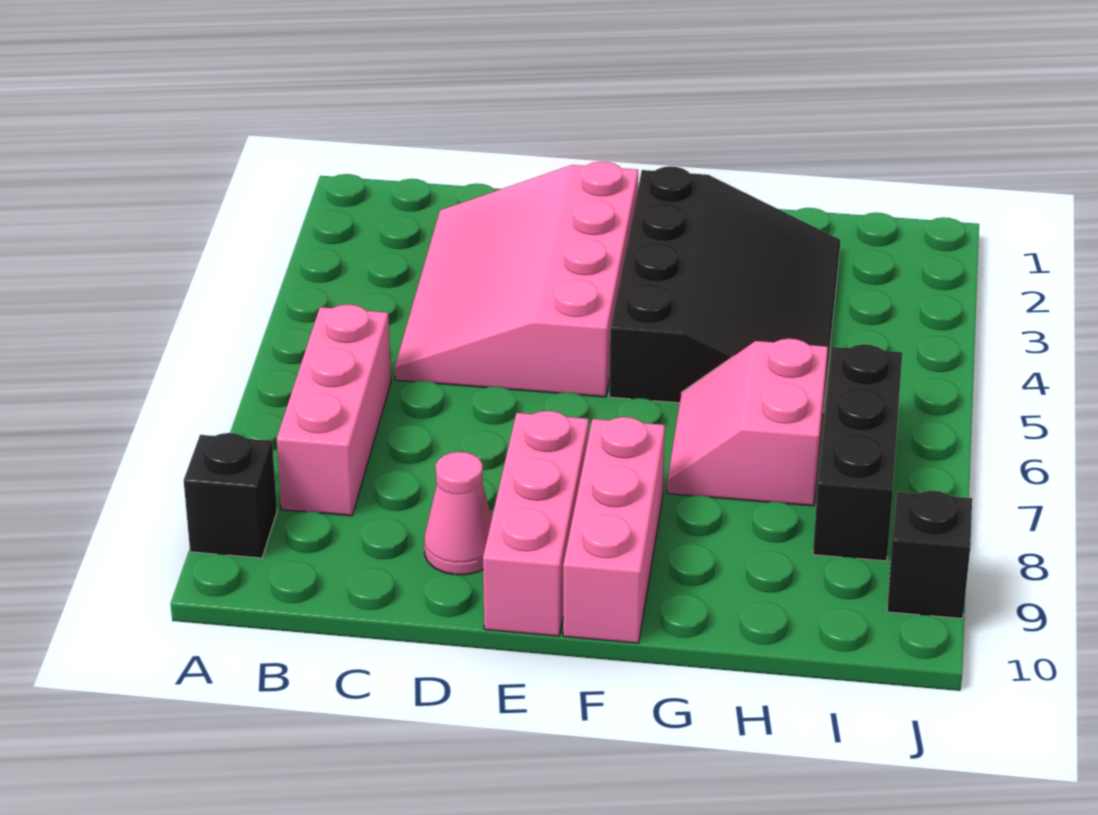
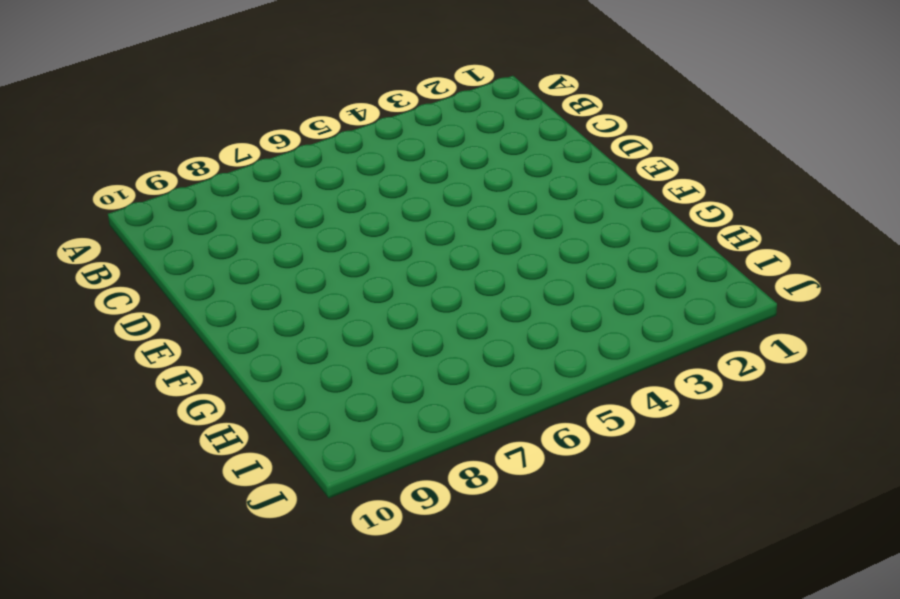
none -> black 1x1 brick [184,433,277,558]
none -> pink 1x3 brick [277,304,391,516]

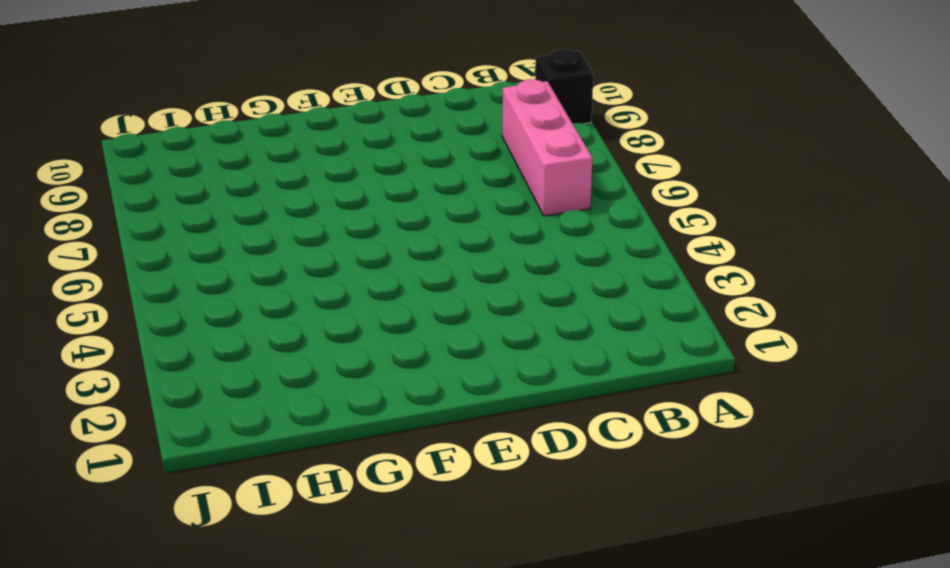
none -> pink 3x4 slope [395,162,638,397]
none -> pink 1x1 cone [424,452,492,575]

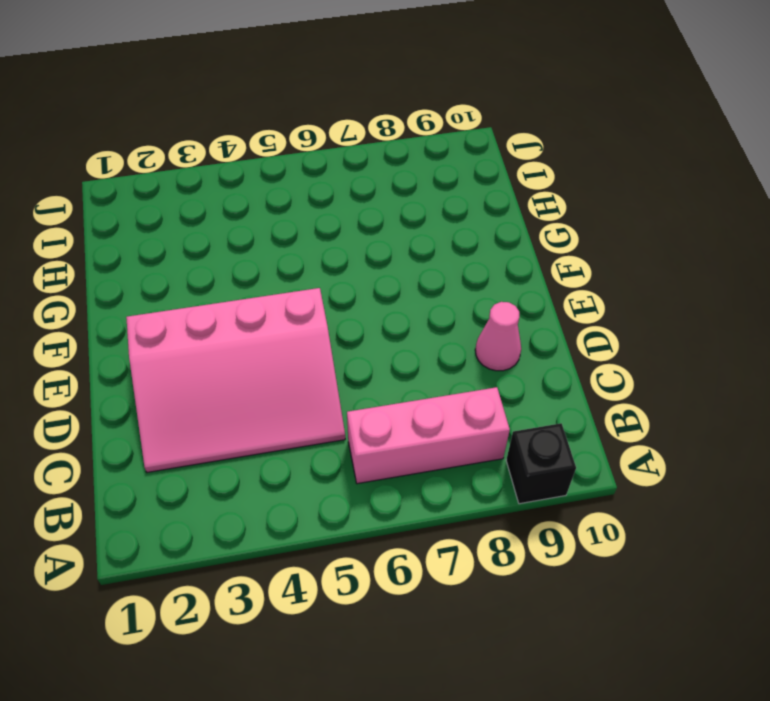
none -> pink 1x3 brick [483,411,589,636]
none -> black 3x4 slope [609,166,840,403]

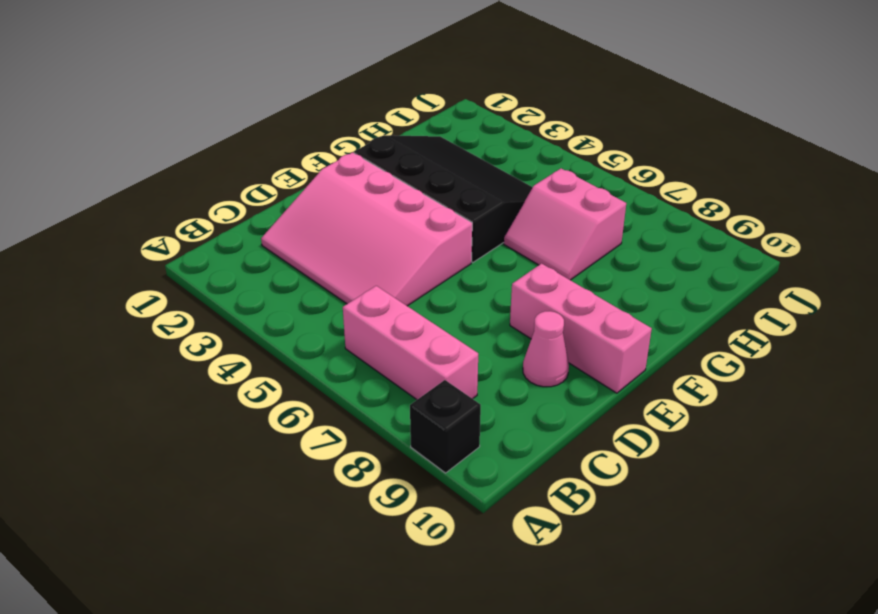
none -> pink 1x3 brick [563,417,665,643]
none -> black 1x3 brick [813,344,902,561]

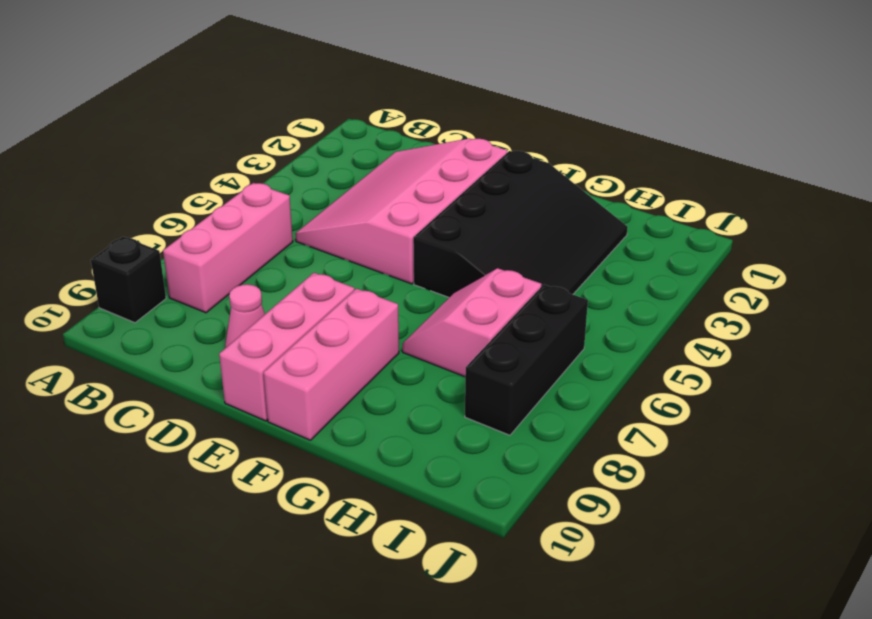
none -> black 1x1 brick [887,491,972,618]

